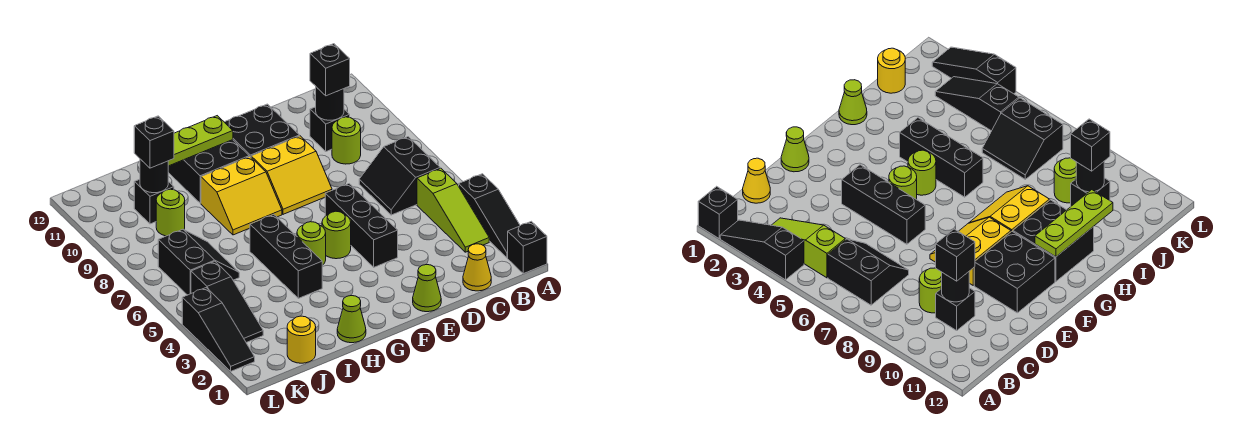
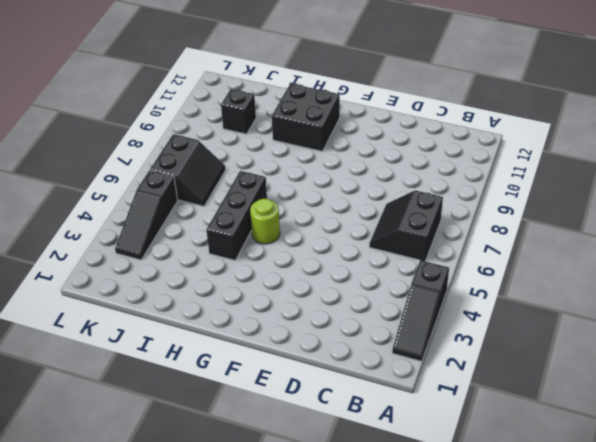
none -> black 1x1 brick [508,221,547,274]
none -> lime 1x3 slope [417,168,489,252]
none -> yellow 1x1 cone [463,244,491,291]

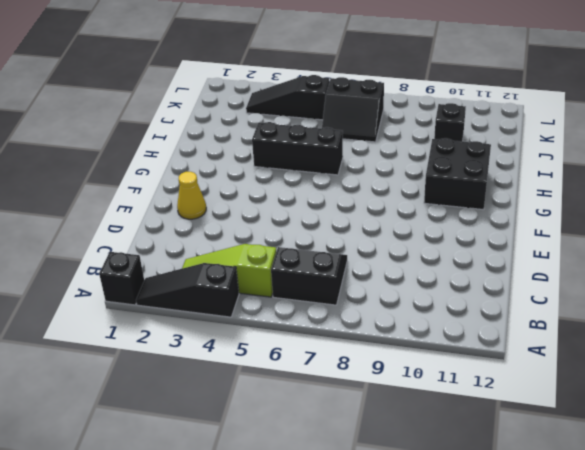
yellow 1x1 cone [177,172,206,219] -> yellow 1x1 cone moved to [463,244,491,291]
none -> lime 1x1 round brick [332,117,361,164]
none -> black 1x1 brick [310,107,350,151]
none -> lime 1x1 cone [413,265,441,312]

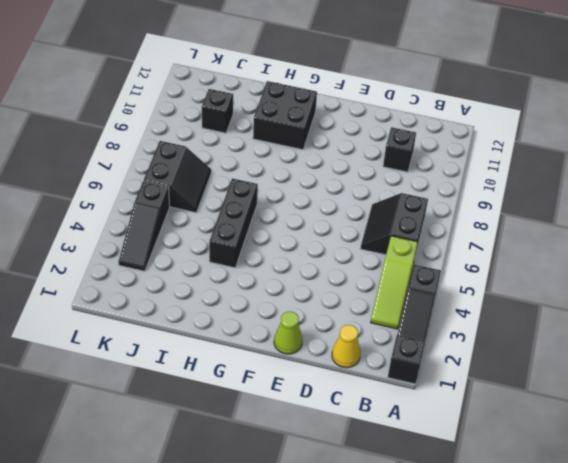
none -> lime 1x1 round brick [332,117,361,164]
none -> black 1x3 brick [325,184,398,267]
none -> yellow 2x2 slope [251,136,332,214]

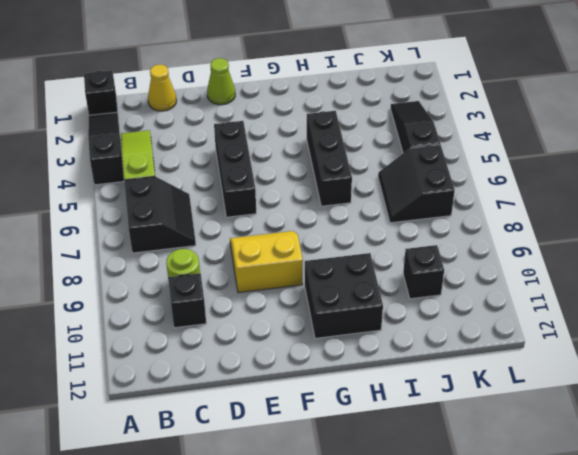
none -> black 2x2 brick [225,104,299,157]
none -> lime 1x1 round brick [322,211,351,259]
none -> lime 1x1 round brick [297,222,326,265]

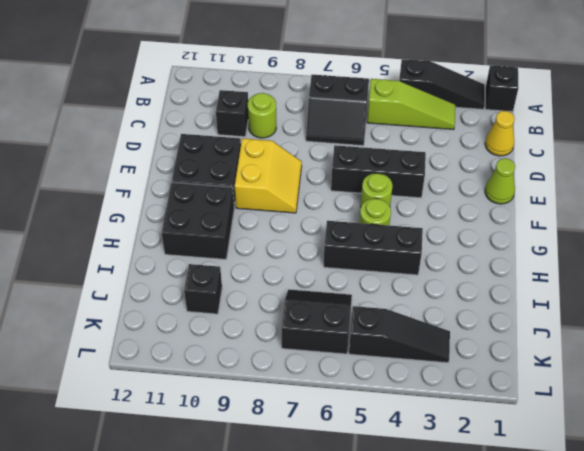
none -> yellow 2x2 slope [201,157,282,235]
none -> lime 1x1 cone [337,296,366,343]
none -> yellow 1x1 round brick [287,316,316,363]

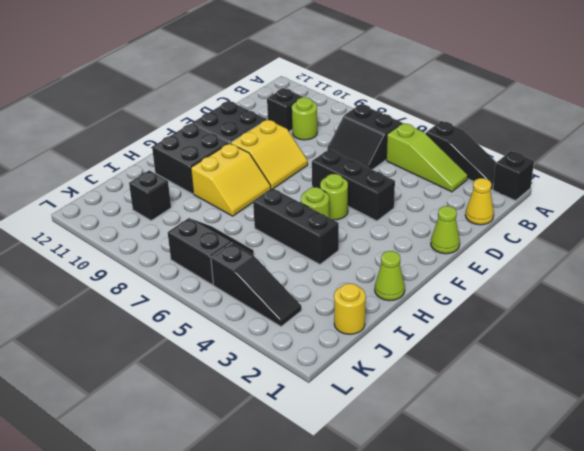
none -> lime 1x1 round brick [156,189,185,236]
none -> black 1x3 slope [182,288,255,371]
none -> black 1x1 round brick [316,87,344,120]

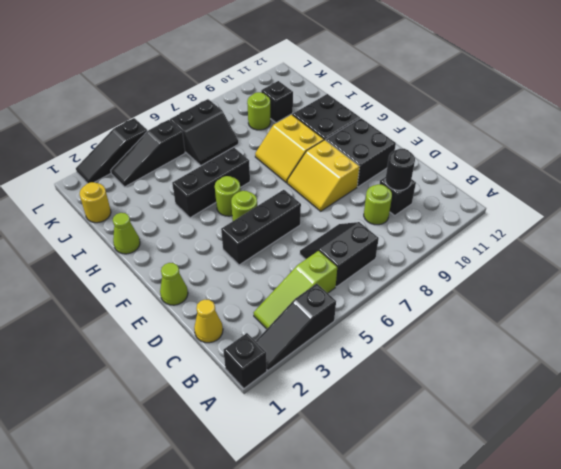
none -> lime 1x3 plate [168,116,233,166]
none -> black 1x1 round brick [140,159,168,193]
none -> black 1x1 brick [310,44,350,96]

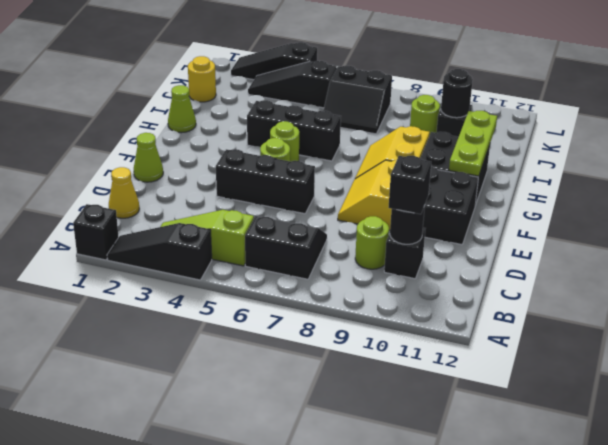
none -> black 1x1 brick [134,116,174,168]

